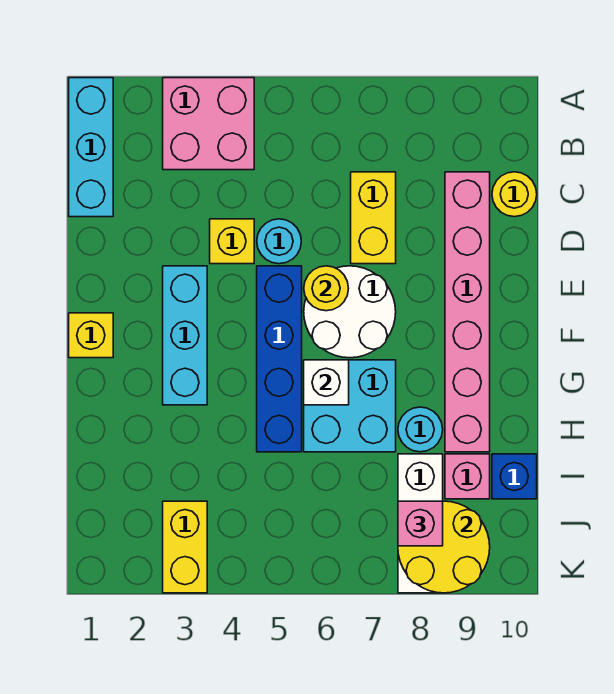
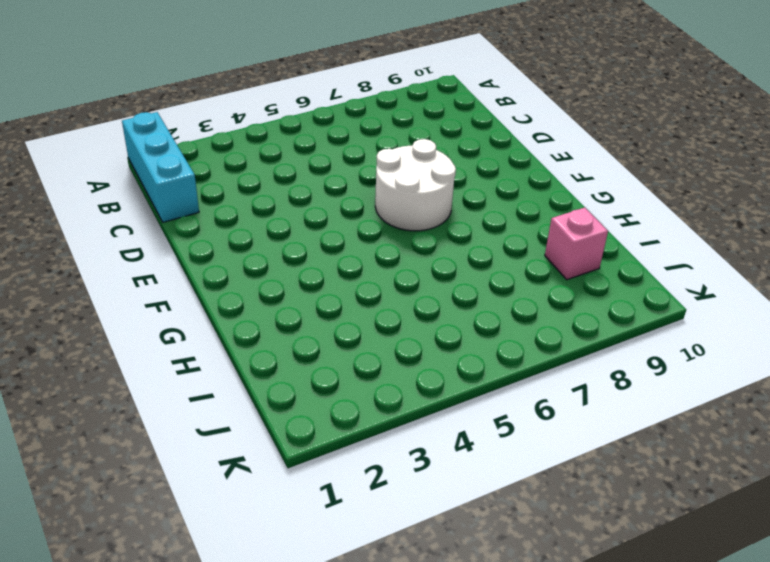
none -> pink 2x2 brick [163,78,254,170]
none -> yellow 1x2 brick [351,172,396,264]
none -> pink 1x6 brick [445,172,490,452]

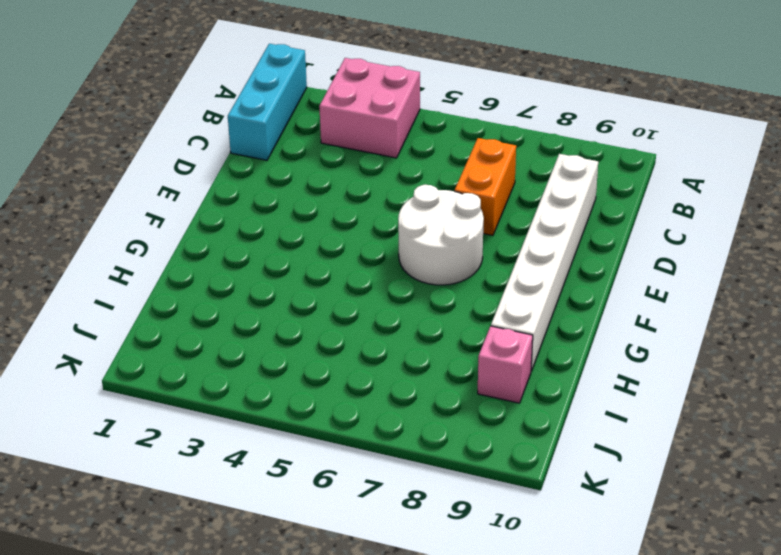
orange 1x2 brick [455,138,516,235] -> yellow 1x2 brick [351,172,396,264]
white 1x6 brick [491,154,598,371] -> pink 1x6 brick [445,172,490,452]
none -> yellow 1x1 round brick [492,172,537,217]
none -> yellow 1x1 brick [210,219,254,264]
none -> cyan 1x1 round brick [257,219,301,264]

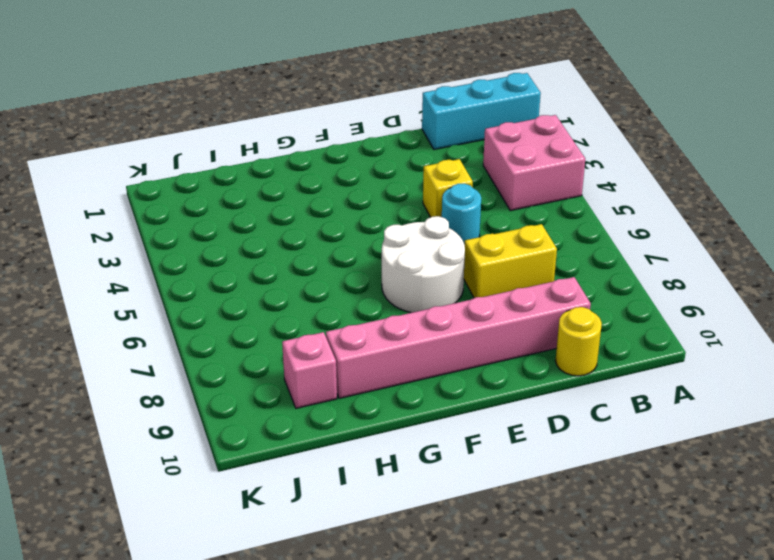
none -> cyan 1x3 brick [163,266,207,405]
none -> blue 1x4 brick [257,266,302,452]
none -> yellow 1x1 brick [69,313,113,358]

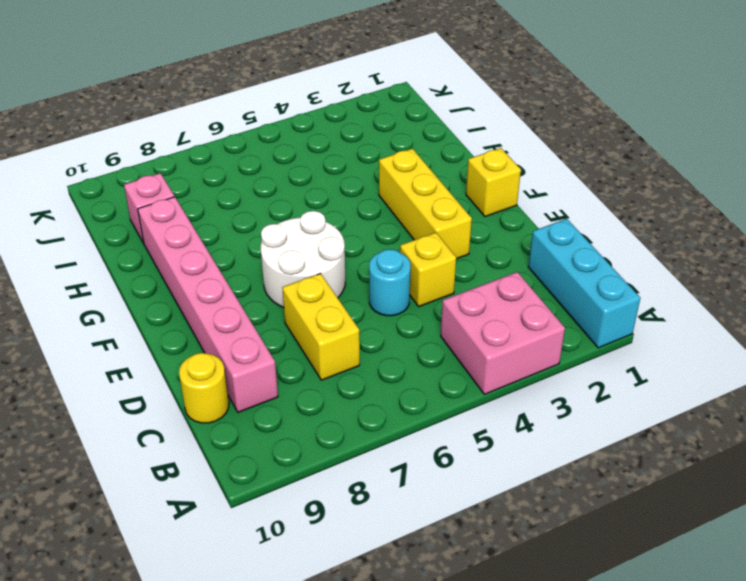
yellow 1x3 brick [379,149,472,259] -> cyan 1x3 brick [163,266,207,405]
none -> blue 1x4 brick [257,266,302,452]
none -> cyan 2x2 brick [304,360,396,452]
none -> cyan 1x1 round brick [398,407,443,452]

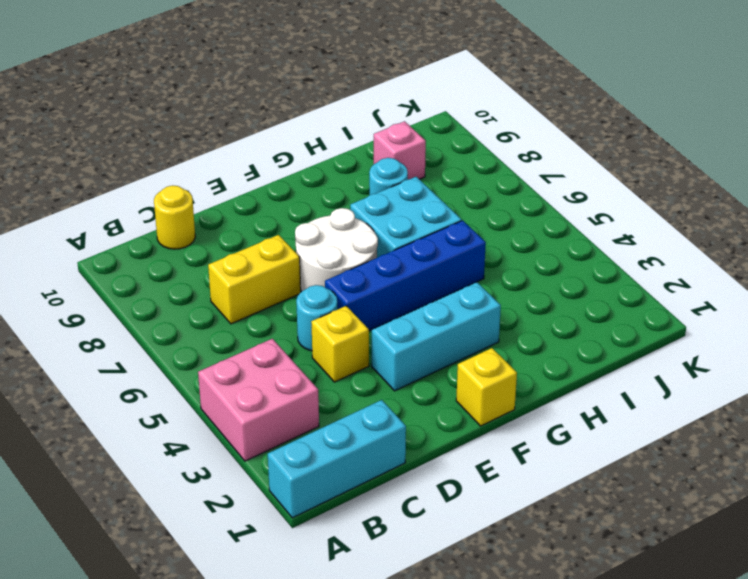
none -> pink 1x6 brick [445,172,490,452]
none -> white 1x3 brick [398,454,443,593]
none -> blue 1x1 brick [492,454,537,499]

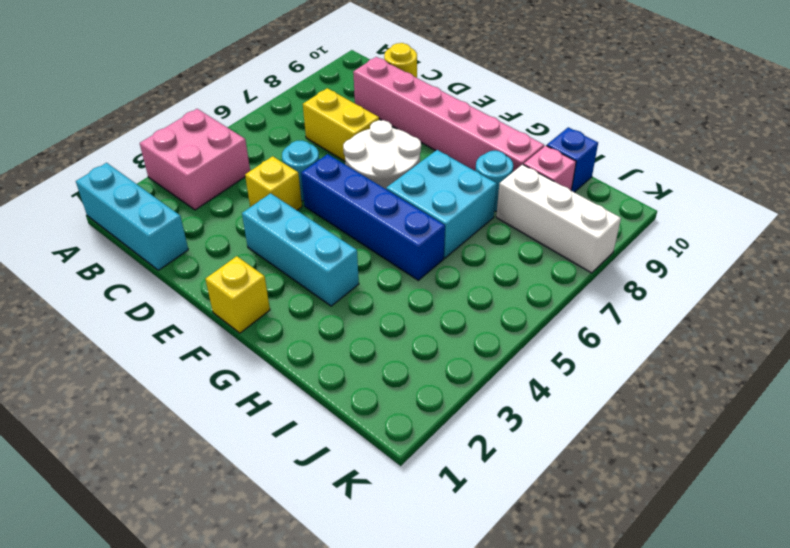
none -> yellow 1x2 brick [163,501,207,593]
none -> yellow 1x1 round brick [304,266,349,311]
none -> white 1x1 brick [304,360,349,405]

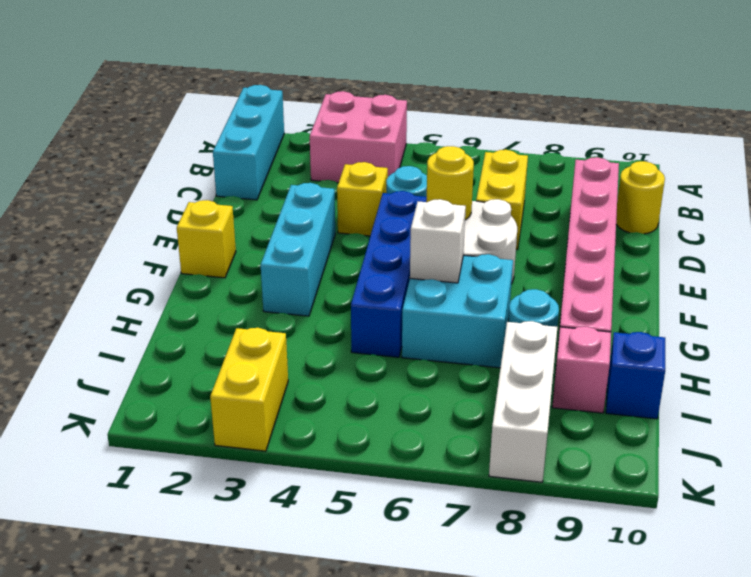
none -> yellow 2x2 round brick [398,501,490,593]
none -> pink 1x1 brick [398,501,443,546]

